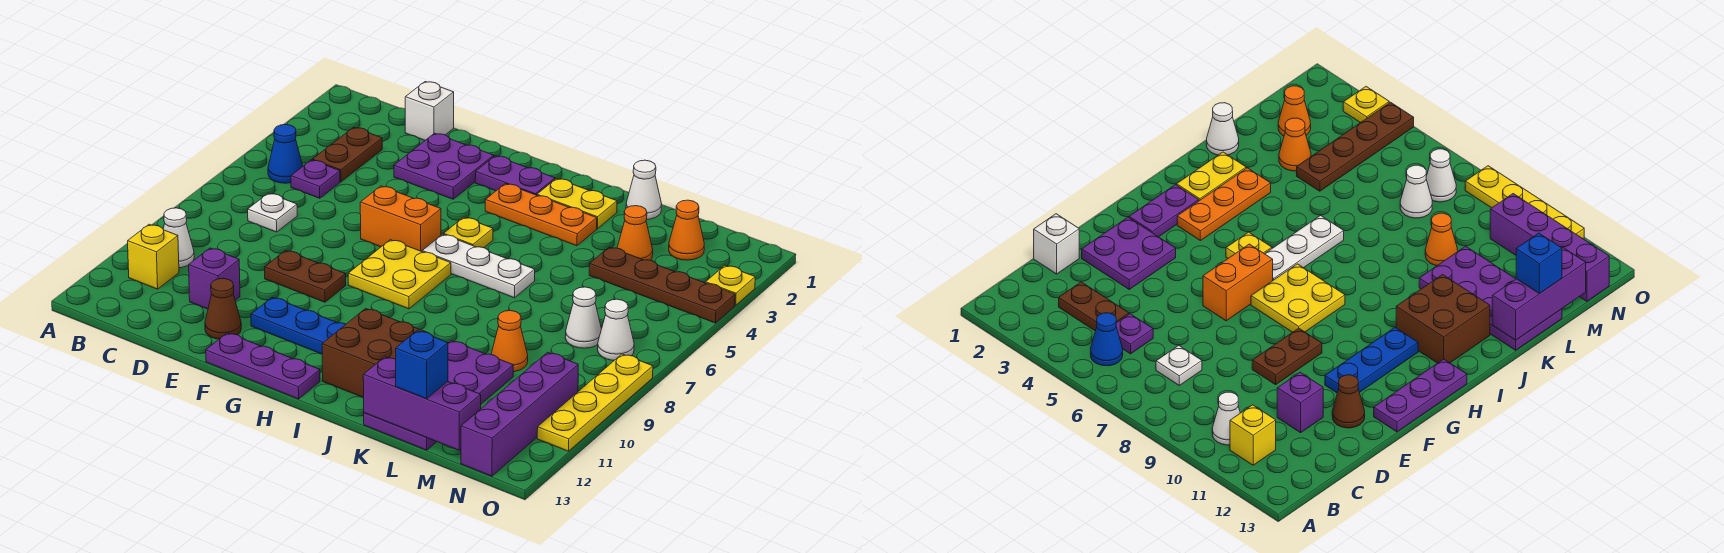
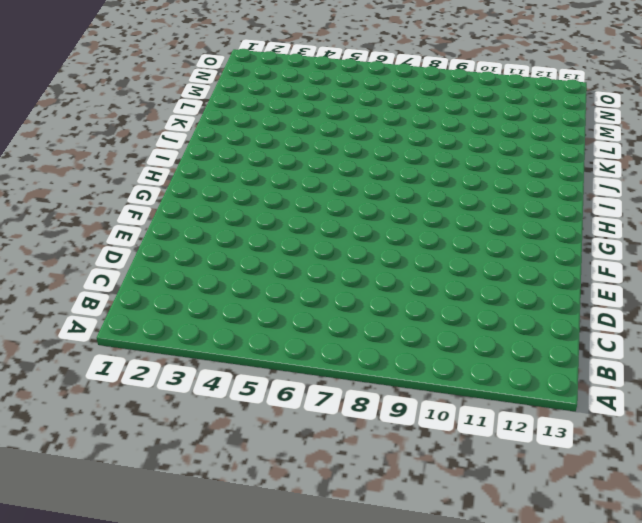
none -> blue 1x1 cone [268,124,303,183]
none -> white 1x1 cone [163,208,194,268]
none -> yellow 1x1 brick [128,224,179,289]
none -> brown 1x2 plate [312,127,382,182]

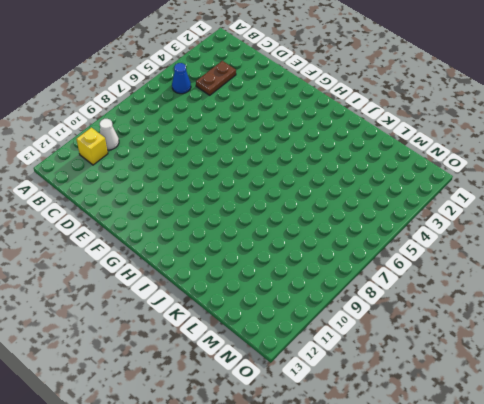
none -> purple 1x1 plate [291,160,340,198]
none -> white 1x1 plate [248,193,297,232]
none -> white 1x1 brick [405,82,454,140]
none -> purple 1x1 brick [189,248,240,309]

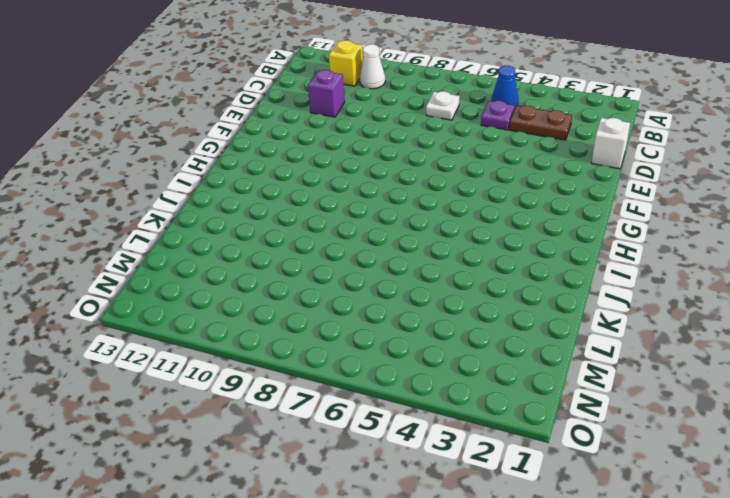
none -> purple 2x2 plate [394,133,494,199]
none -> brown 1x2 plate [265,250,346,302]
none -> brown 1x1 cone [205,278,241,339]
none -> orange 1x2 brick [360,186,441,251]

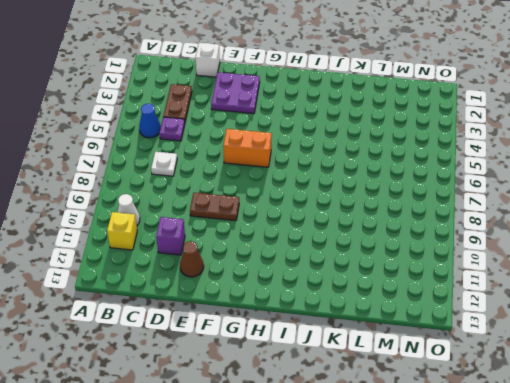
none -> blue 1x3 plate [251,297,346,354]
none -> purple 1x3 plate [206,333,320,399]
none -> purple 1x2 plate [475,156,555,195]
none -> yellow 2x2 plate [348,240,451,309]

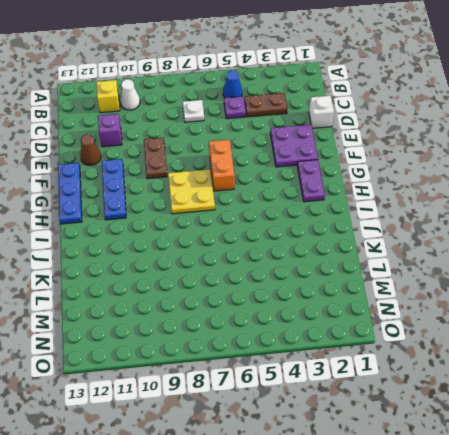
blue 1x3 plate [58,163,82,224] -> purple 1x3 plate [206,333,320,399]
none -> orange 1x3 plate [485,184,597,246]
none -> yellow 1x1 plate [444,217,493,248]
none -> white 1x3 plate [422,234,535,298]
none -> yellow 1x2 plate [537,178,617,229]

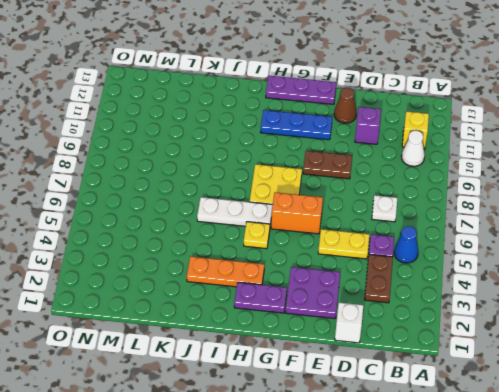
yellow 1x2 plate [318,229,369,259] -> yellow 1x2 plate moved to [537,178,617,229]
none -> brown 2x2 brick [322,308,425,398]
none -> white 1x1 cone [626,160,662,219]
none -> purple 2x4 plate [364,341,513,450]
none -> orange 1x1 cone [617,206,653,260]

